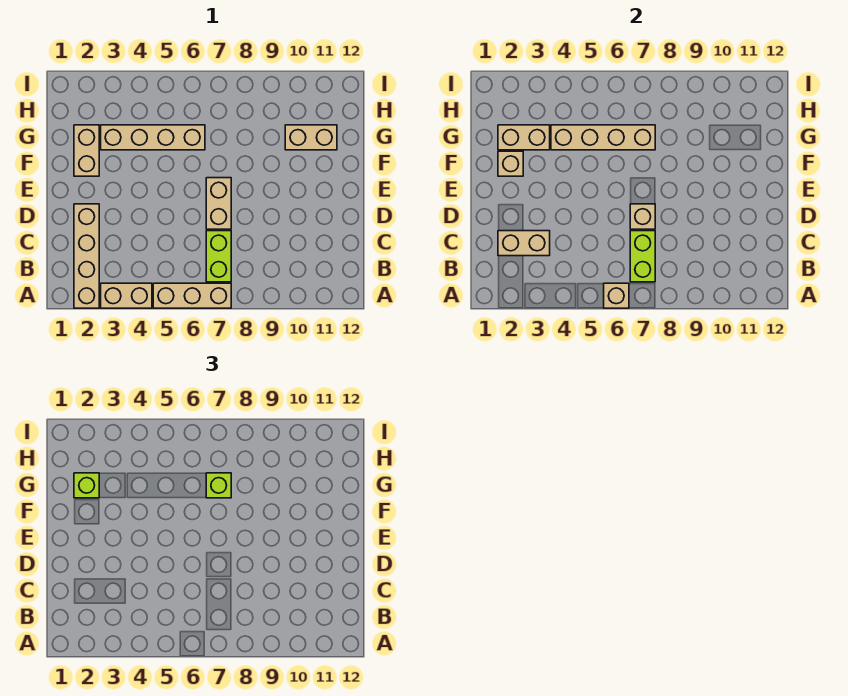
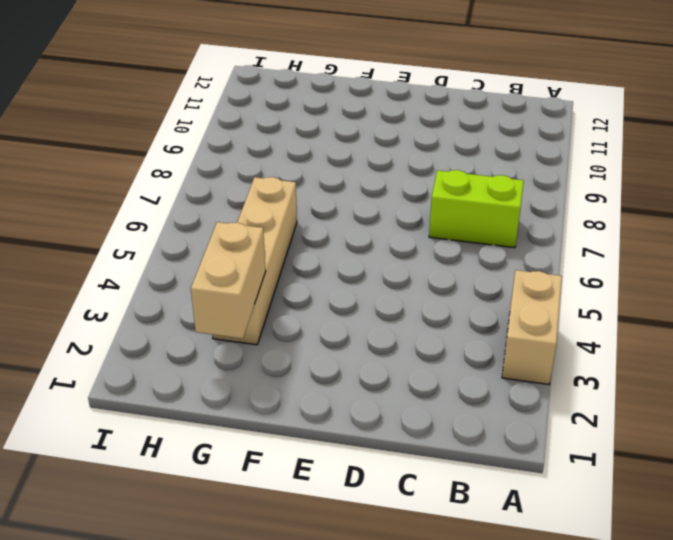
none -> tan 1x4 brick [74,204,99,308]
none -> tan 1x3 brick [153,283,231,308]
none -> tan 1x2 brick [206,178,231,229]

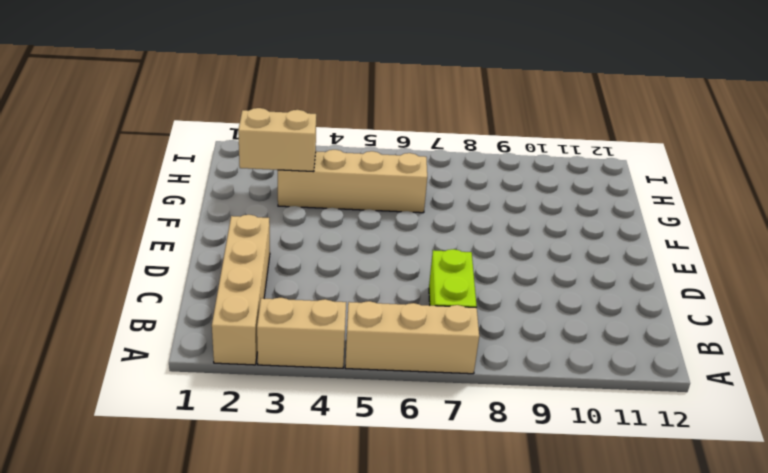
none -> tan 1x2 brick [206,178,231,229]
none -> tan 1x2 brick [74,125,99,176]
none -> tan 1x2 brick [285,125,337,150]

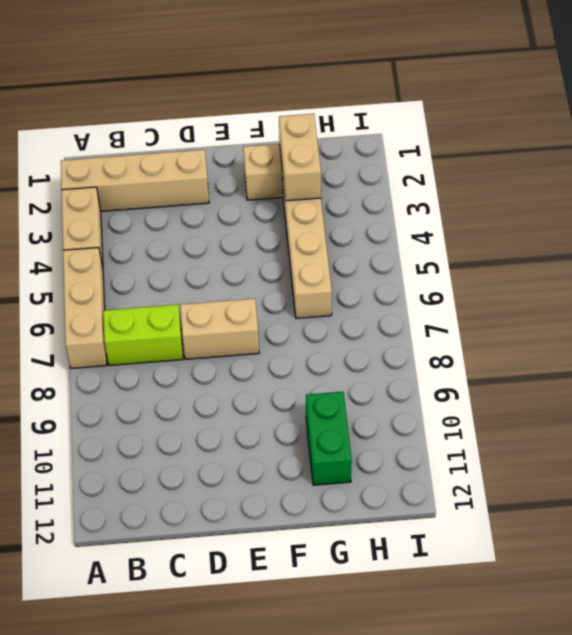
green 1x2 brick [306,392,352,485] -> tan 1x2 brick [285,125,337,150]
none -> tan 1x1 brick [604,283,629,308]
none -> lime 1x2 brick [630,231,655,282]
none -> tan 1x2 brick [498,231,550,256]

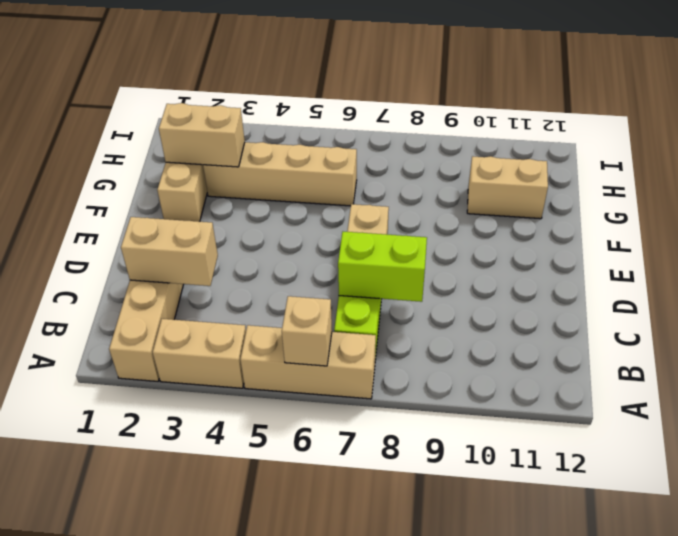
lime 1x2 brick [338,232,427,302] -> lime 1x2 brick turned to [630,231,655,282]
none -> tan 1x1 brick [630,204,655,229]
none -> tan 1x1 brick [498,151,523,176]
none -> tan 1x4 brick [551,125,655,150]

